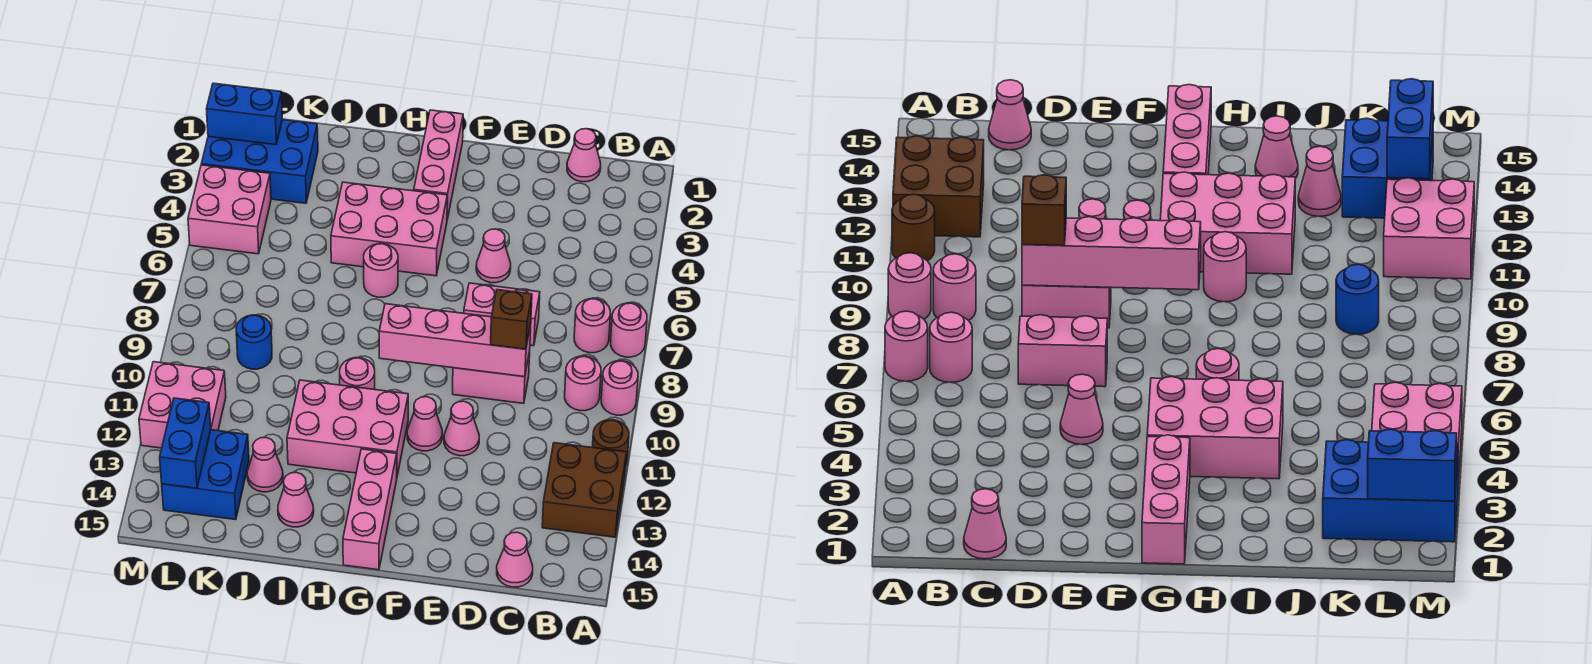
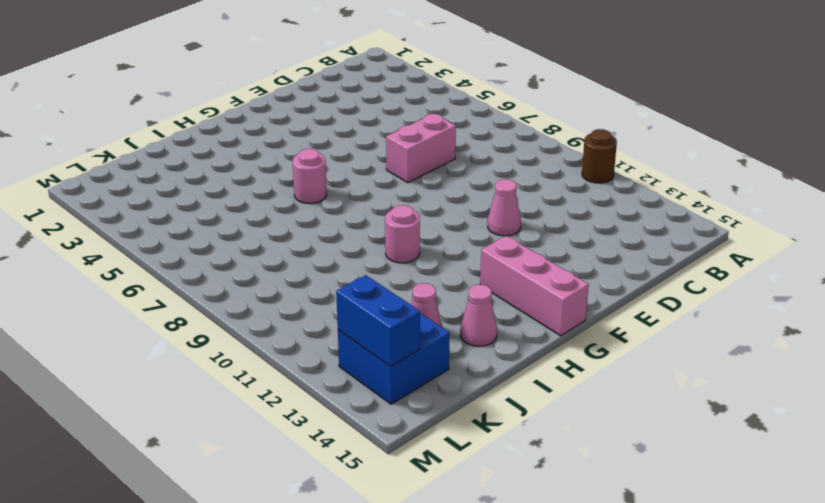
none -> pink 1x1 round brick [611,303,647,357]
none -> pink 1x1 round brick [601,361,638,415]
none -> brown 2x2 brick [542,443,627,537]
none -> pink 1x1 round brick [574,299,610,353]

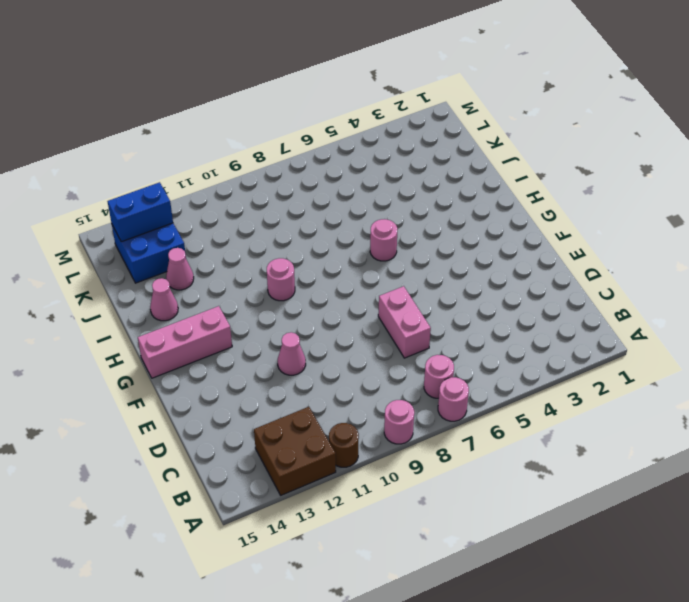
none -> pink 1x1 round brick [565,356,601,411]
none -> pink 1x1 cone [567,129,601,182]
none -> pink 1x1 cone [497,532,533,587]
none -> pink 1x2 brick [453,351,530,403]

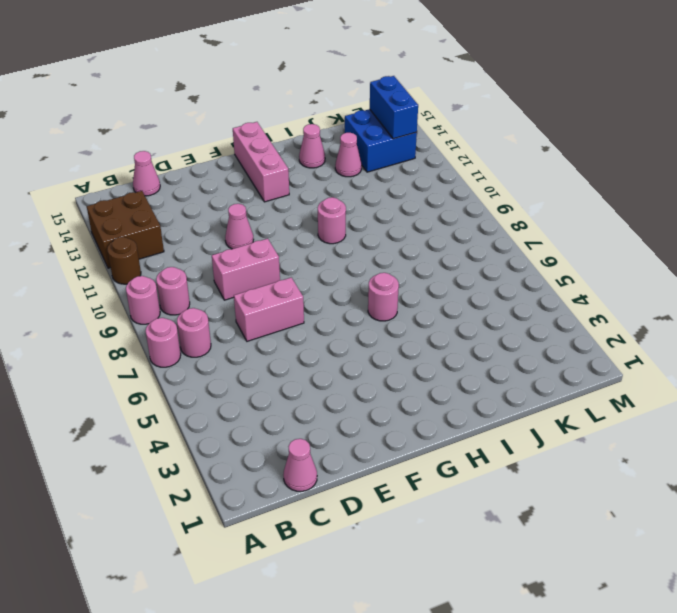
none -> pink 1x1 cone [476,229,511,283]
none -> pink 1x1 cone [407,397,442,451]
none -> pink 1x3 brick [414,110,463,219]
none -> pink 2x3 brick [331,182,447,276]

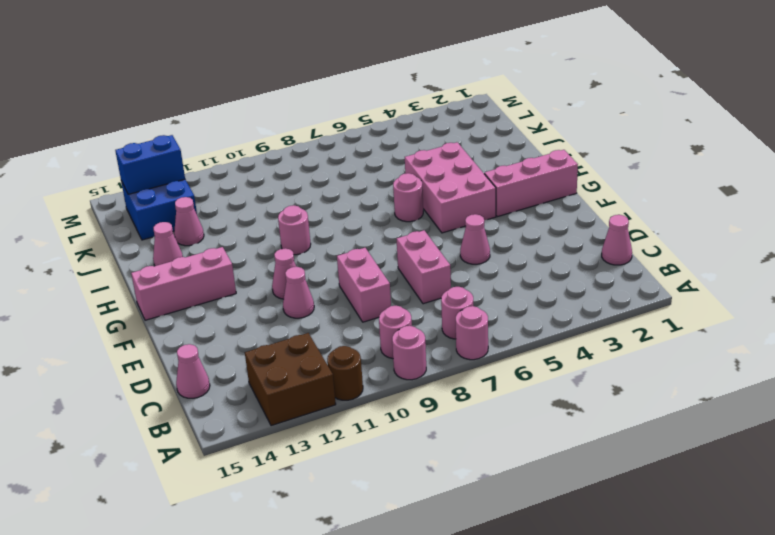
none -> pink 2x3 brick [287,380,408,476]
none -> blue 2x3 brick [201,120,318,203]
none -> blue 1x1 round brick [236,315,272,369]
none -> pink 2x2 brick [188,165,271,254]

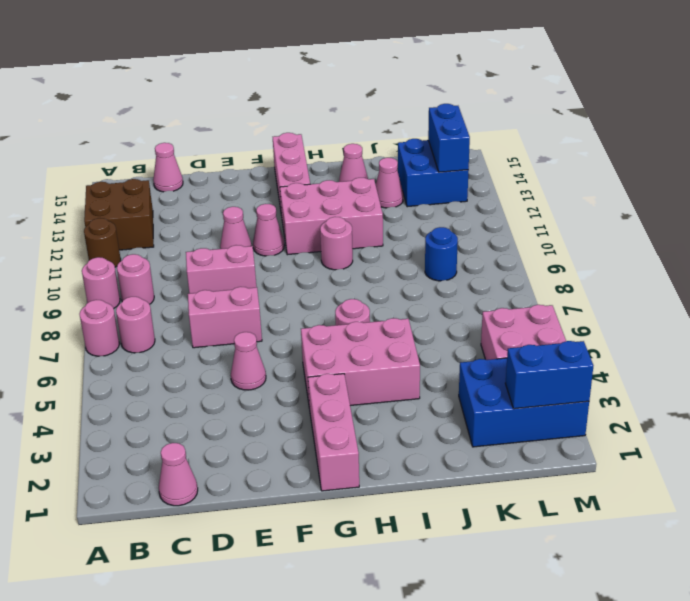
none -> pink 2x2 brick [139,362,226,448]
none -> pink 1x4 brick [379,304,531,377]
none -> brown 1x1 brick [491,290,532,349]

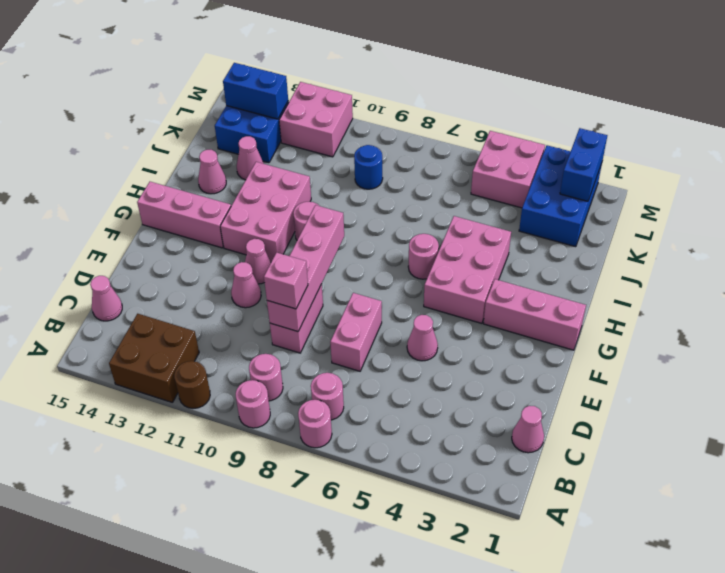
pink 1x1 brick [264,253,308,309] -> brown 1x1 brick [491,290,532,349]

